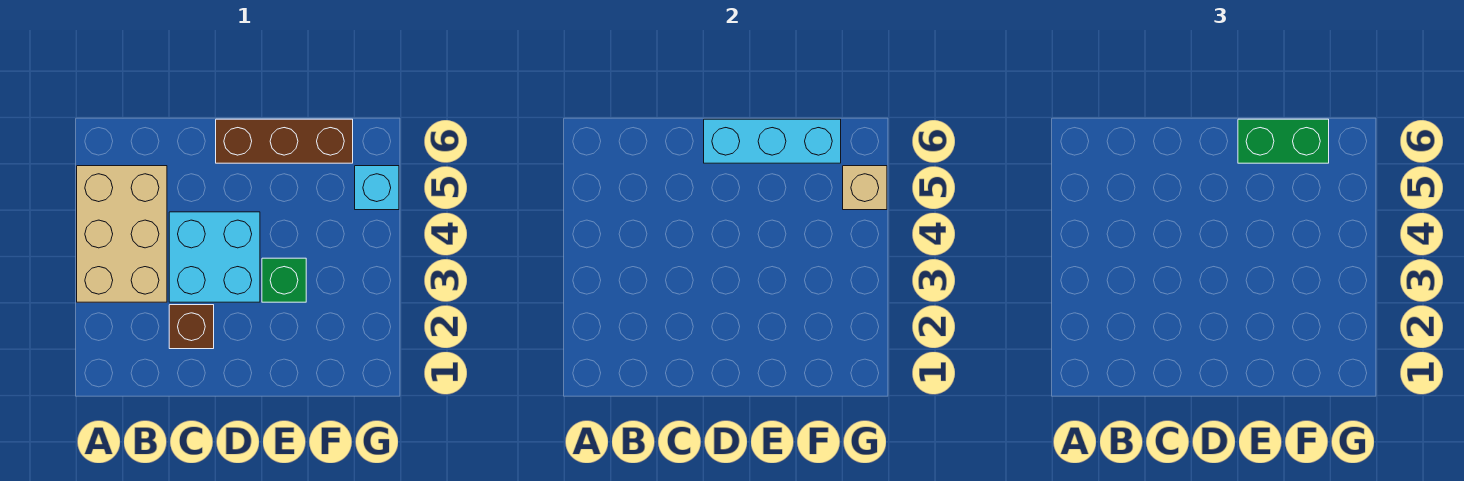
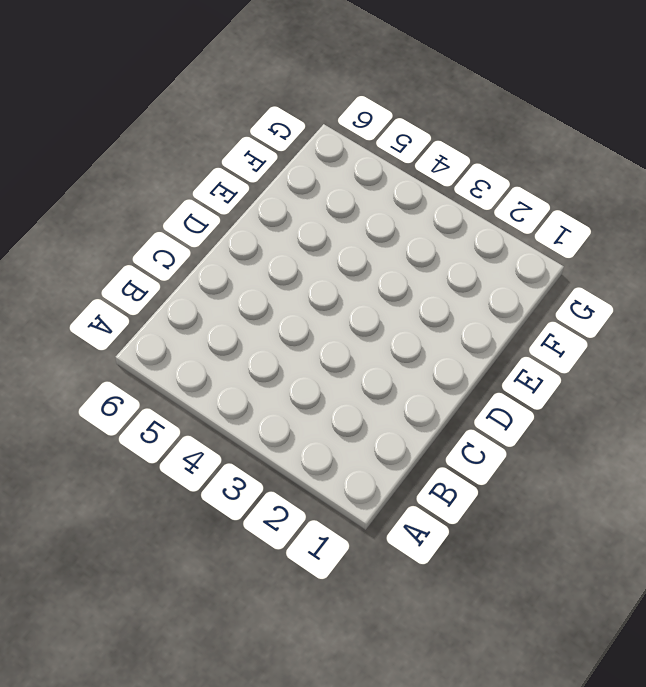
none -> tan 2x3 brick [77,166,167,302]
none -> brown 1x1 brick [169,305,214,349]

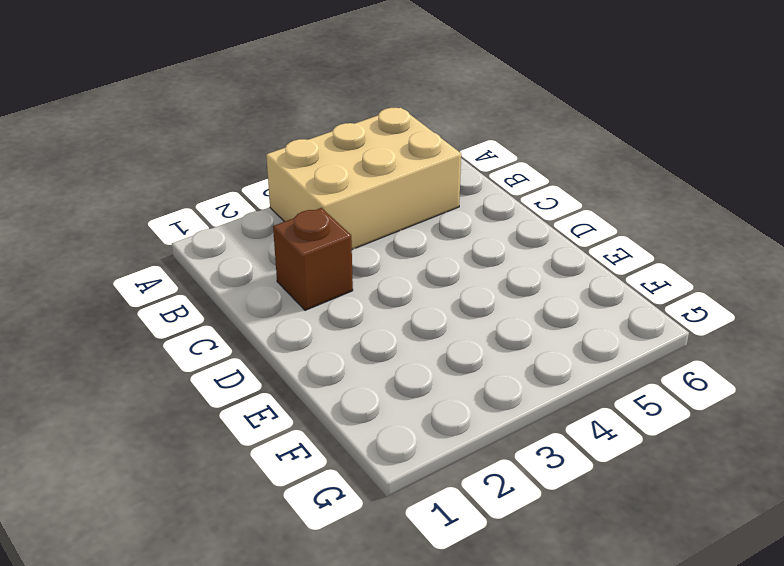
none -> cyan 2x2 brick [169,212,260,302]
none -> brown 1x3 brick [216,119,353,163]

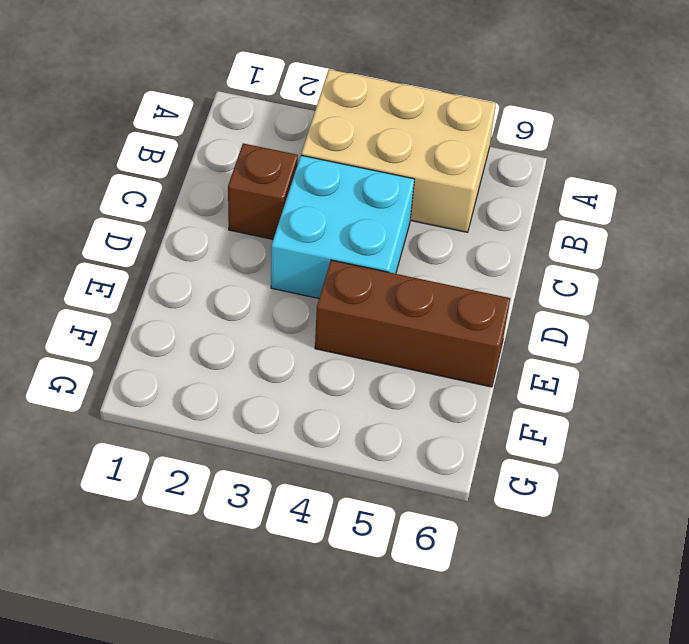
brown 1x3 brick [315,260,510,387] -> brown 1x3 brick turned to [216,119,353,163]
none -> green 1x1 brick [262,258,306,302]
none -> cyan 1x1 brick [355,166,399,210]

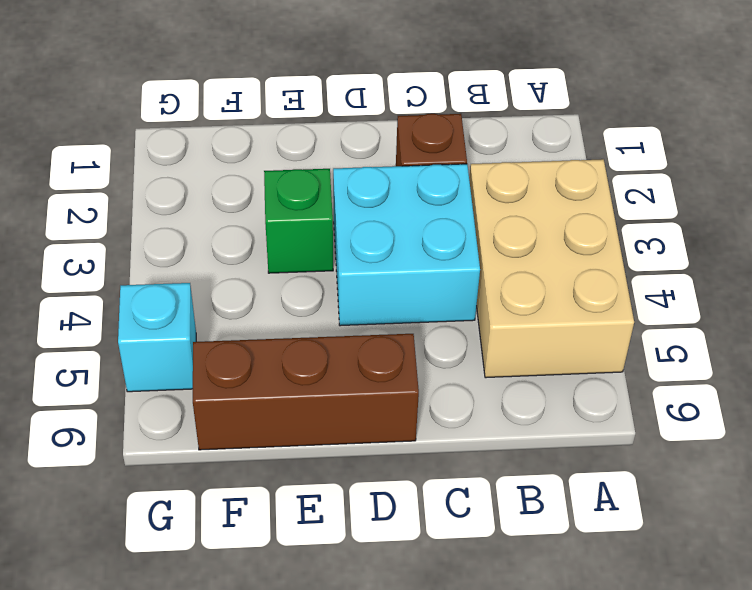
none -> cyan 1x3 brick [704,119,841,163]
none -> tan 1x1 brick [843,166,887,210]

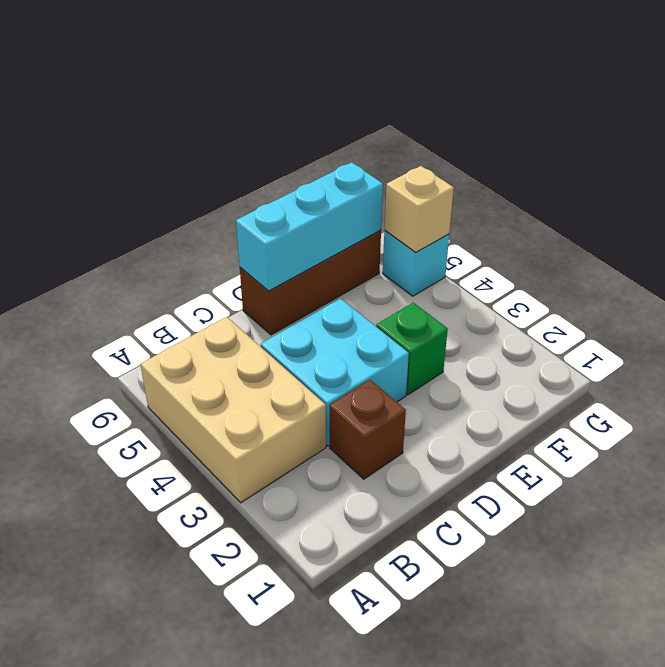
none -> green 1x2 brick [1238,119,1329,163]

